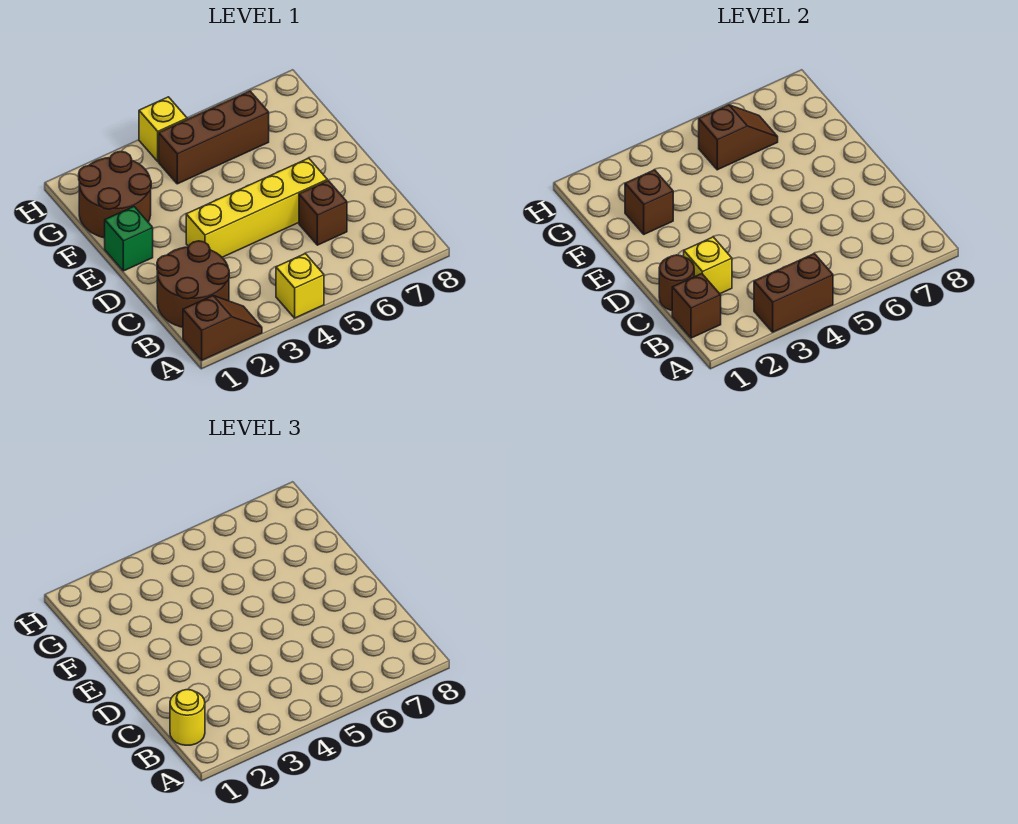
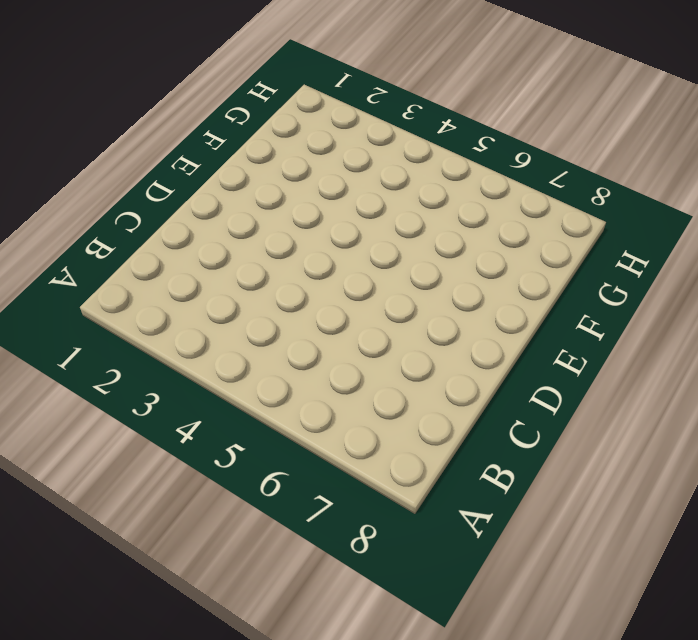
none -> brown 1x2 slope [183,296,262,360]
none -> yellow 1x1 brick [276,254,324,318]
none -> brown 2x2 round brick [157,241,229,327]

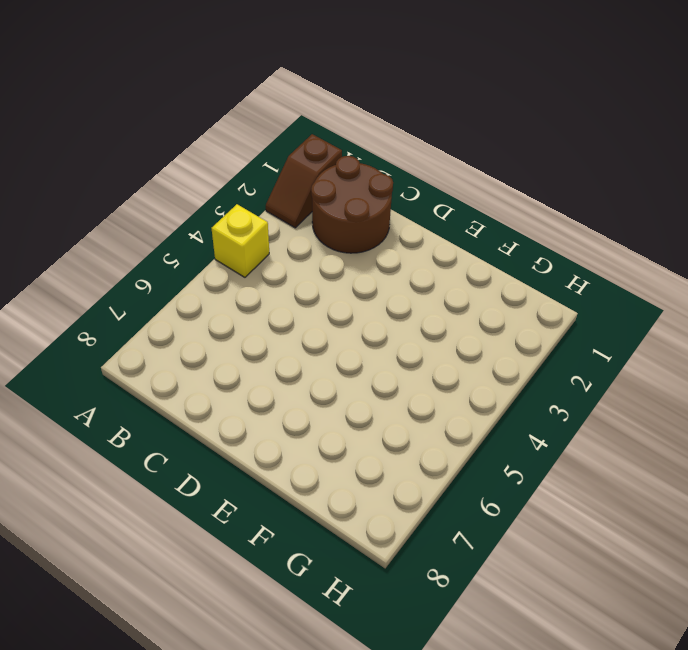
none -> brown 1x1 brick [299,181,347,245]
none -> yellow 1x4 brick [186,158,327,257]
none -> green 1x1 brick [105,207,153,271]

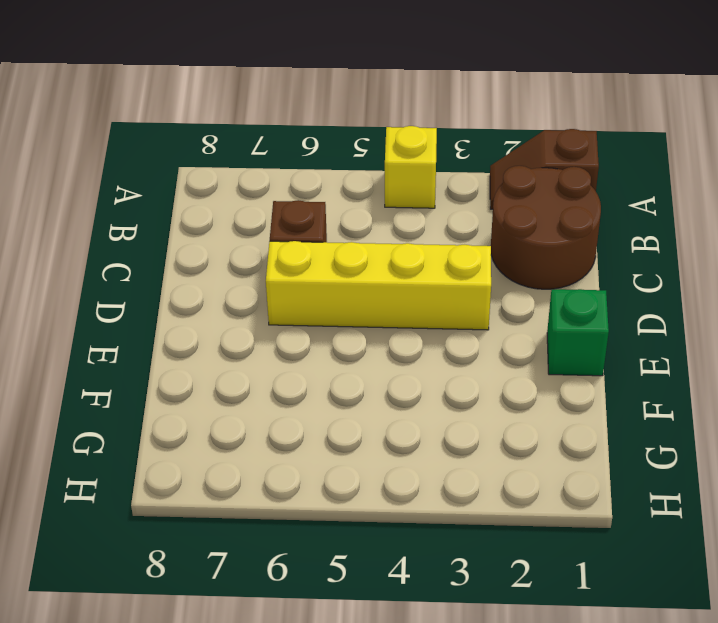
none -> brown 2x2 round brick [79,152,151,238]
none -> brown 1x3 brick [159,91,269,184]
none -> yellow 1x1 brick [139,97,187,161]

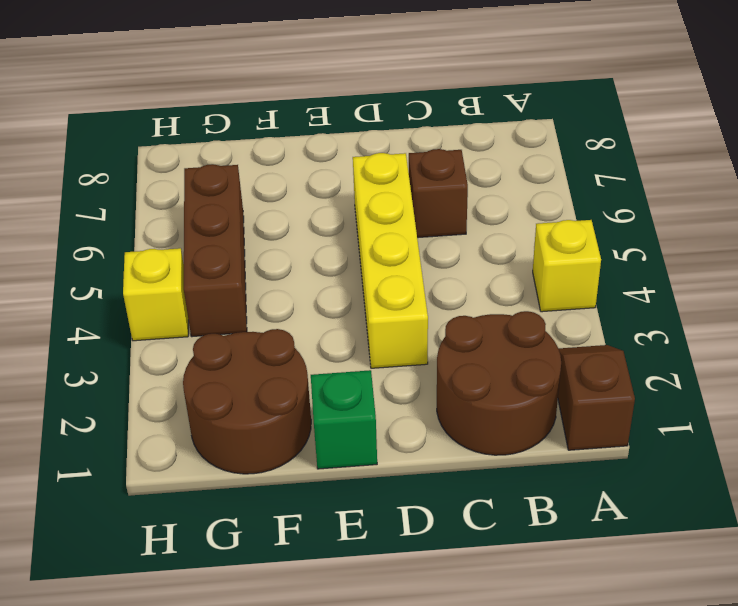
none -> brown 1x2 brick [754,254,833,332]
none -> brown 1x1 brick [672,274,721,338]
none -> brown 1x1 round brick [659,255,694,310]

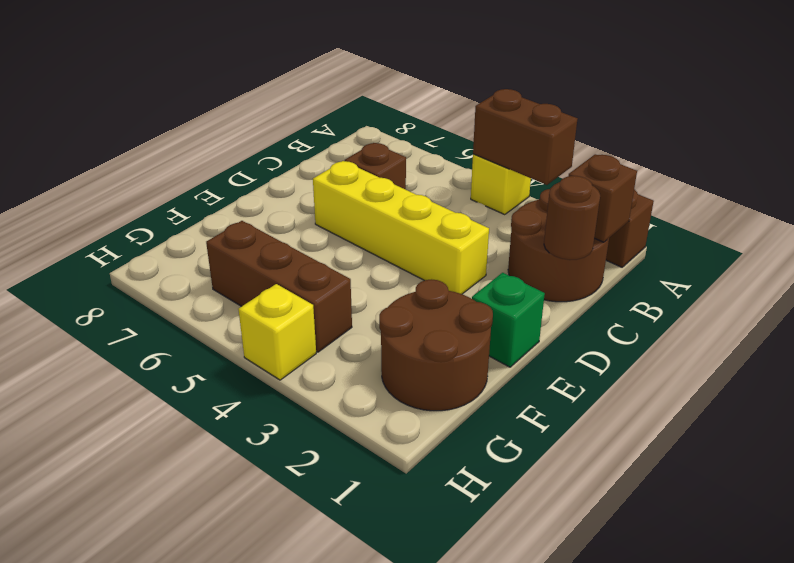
none -> yellow 1x1 brick [684,237,732,294]
none -> brown 1x1 brick [625,170,673,234]
none -> brown 1x2 slope [699,105,778,170]

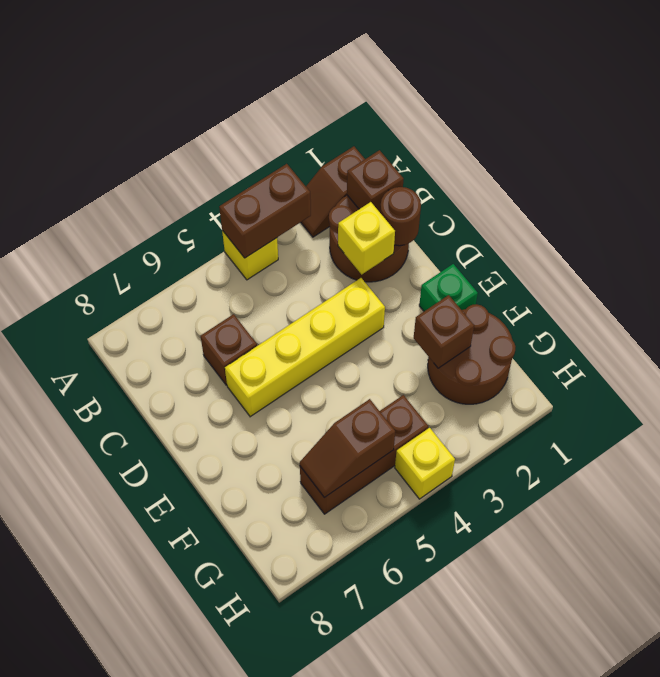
none -> yellow 1x1 round brick [170,690,205,745]

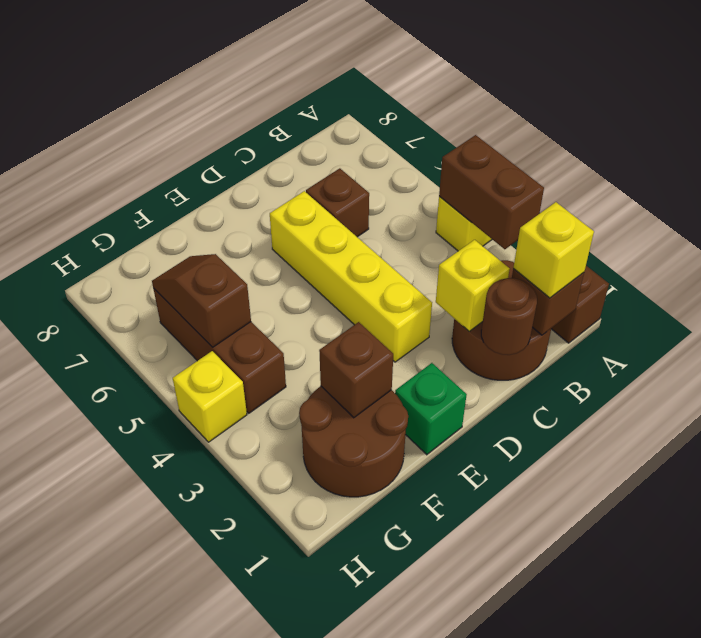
yellow 1x1 brick [513,202,594,298] -> yellow 1x1 round brick [170,690,205,745]

